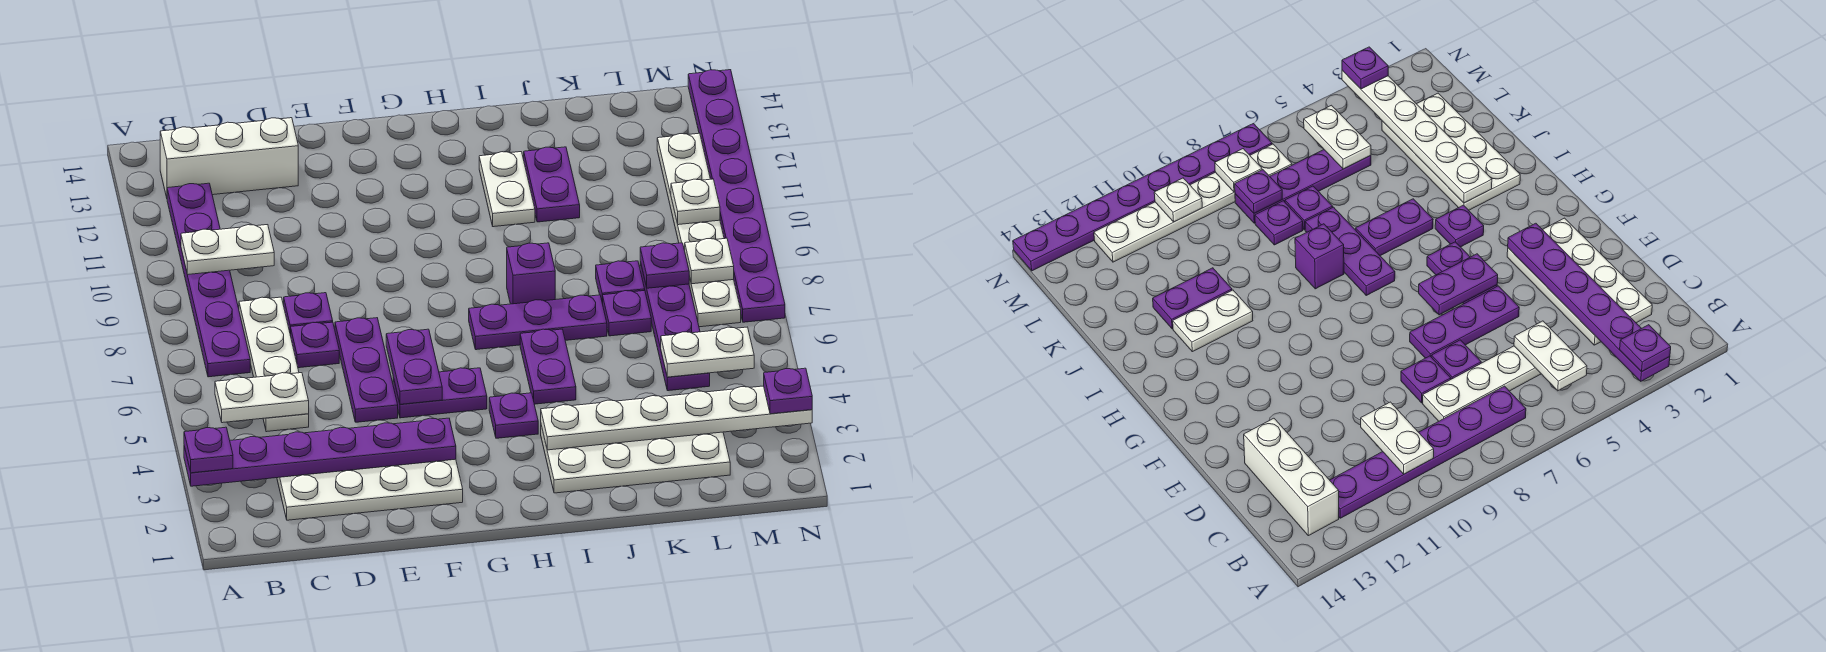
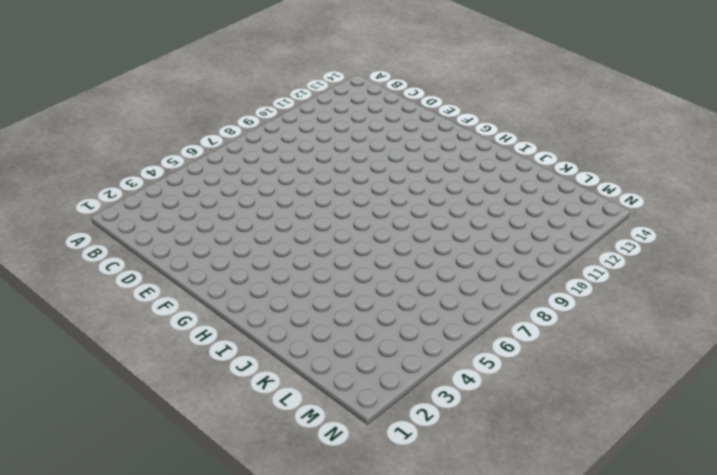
none -> purple 1x6 plate [167,183,250,377]
none -> white 1x3 brick [160,118,298,198]
none -> white 2x4 plate [277,459,463,520]
none -> white 1x4 plate [239,297,309,432]

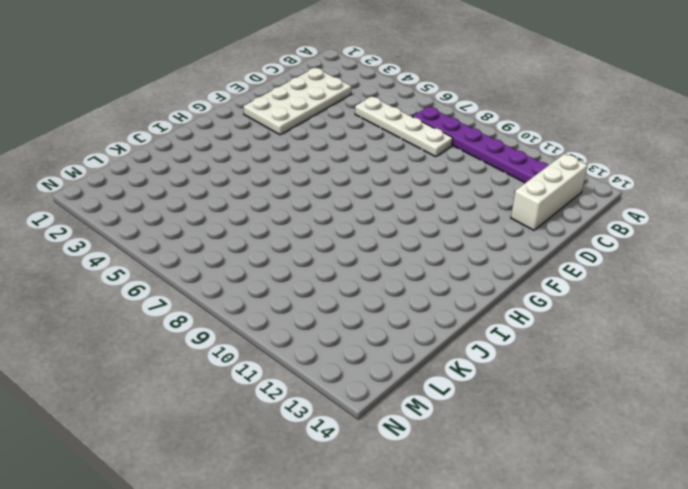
none -> purple 1x1 plate [291,322,339,368]
none -> purple 1x1 plate [284,293,333,336]
none -> purple 1x3 plate [335,318,398,422]
none -> purple 1x2 plate [393,368,487,418]

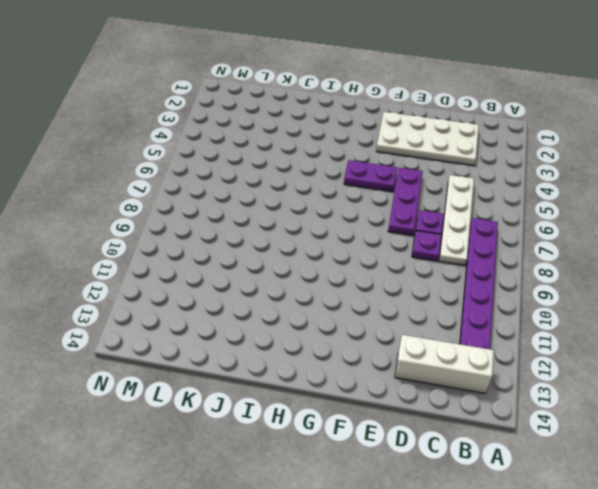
none -> purple 1x1 plate [489,393,538,438]
none -> purple 1x3 plate [469,295,607,350]
none -> white 2x4 plate [541,426,730,493]
none -> purple 1x2 plate [520,329,576,404]

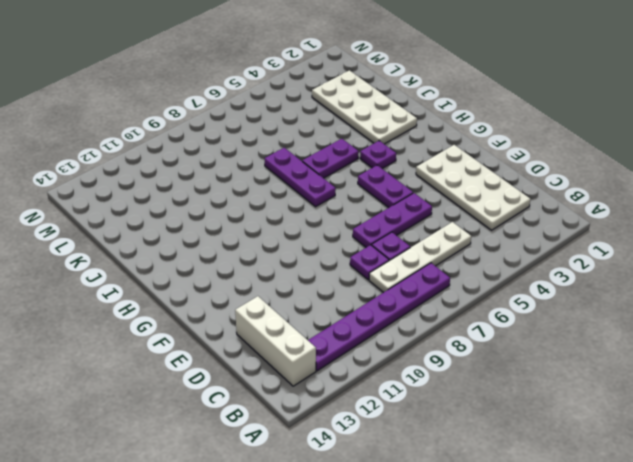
none -> purple 1x1 brick [507,243,555,304]
none -> white 1x2 plate [479,152,535,227]
none -> purple 1x2 plate [524,147,580,222]
none -> purple 1x1 plate [603,290,651,336]

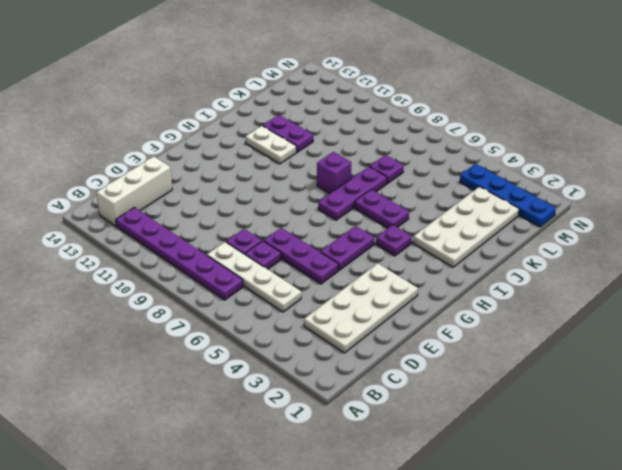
blue 1x4 plate [460,164,556,227] -> none
none -> purple 1x1 plate [596,261,645,304]
none -> purple 1x4 plate [640,262,710,391]
none -> white 1x6 plate [657,133,741,327]
none -> purple 1x8 plate [688,70,785,322]

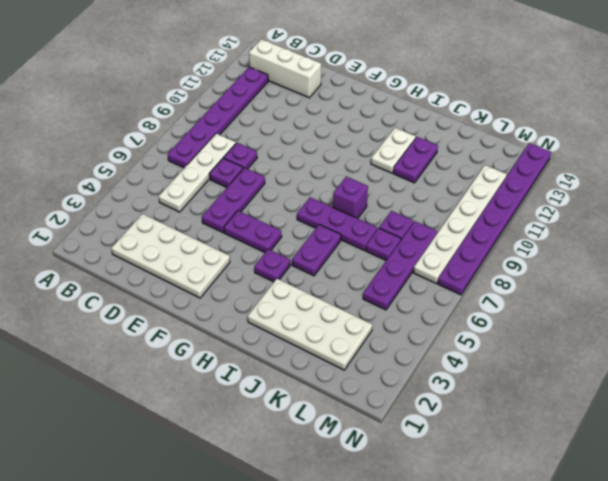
none -> purple 1x6 plate [184,418,456,486]
none -> white 1x2 plate [215,373,309,423]
none -> white 1x2 plate [181,225,274,275]
none -> purple 1x2 plate [386,329,442,404]

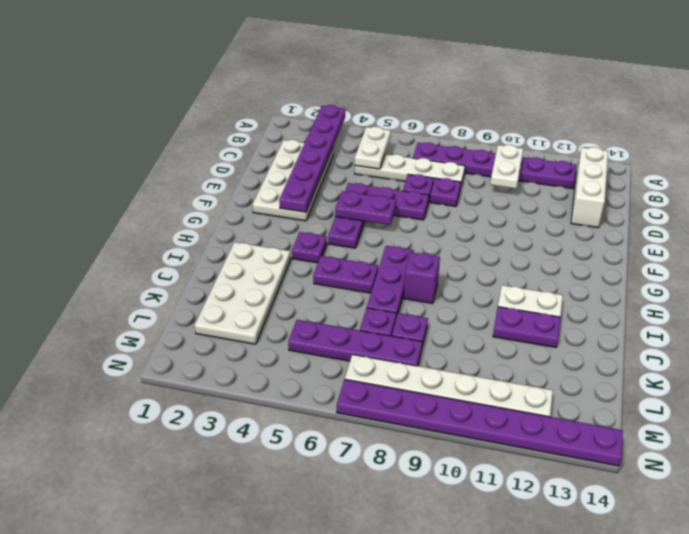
none -> white 1x6 plate [541,386,812,450]
none -> white 1x2 plate [661,327,754,377]
none -> purple 1x1 plate [640,243,689,288]
none -> white 1x1 plate [685,238,734,284]

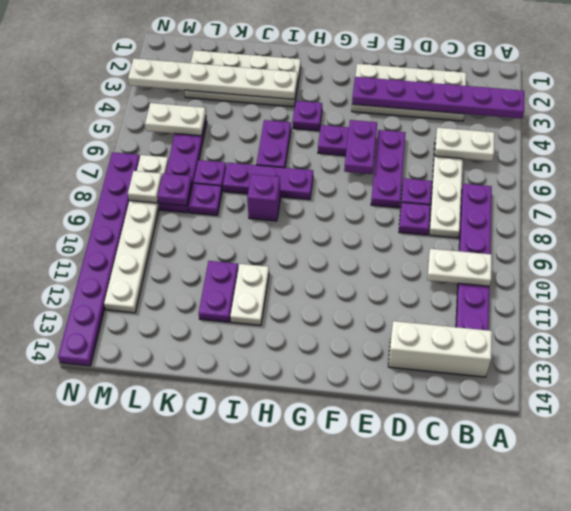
none -> white 1x1 plate [671,179,720,225]
none -> purple 1x1 plate [184,427,233,473]
none -> purple 1x1 plate [764,368,812,414]

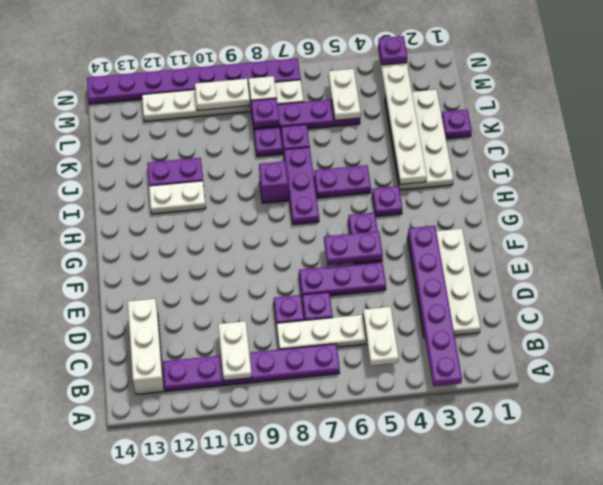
purple 1x1 plate [442,109,472,139] -> purple 1x1 plate moved to [184,427,233,473]
white 1x2 plate [195,79,250,111] -> white 1x1 plate [671,179,720,225]

